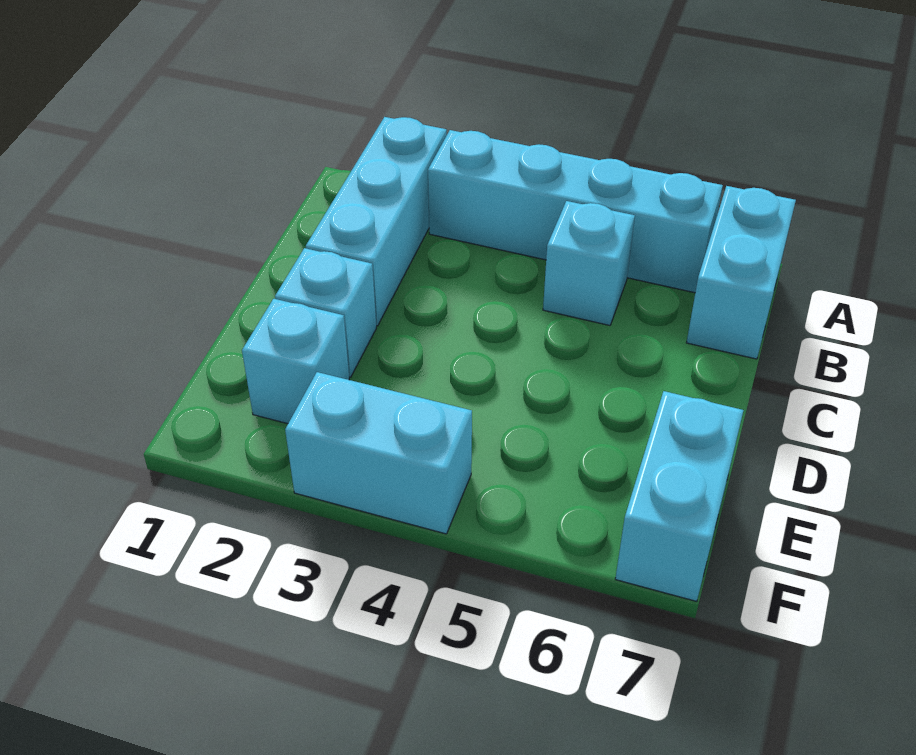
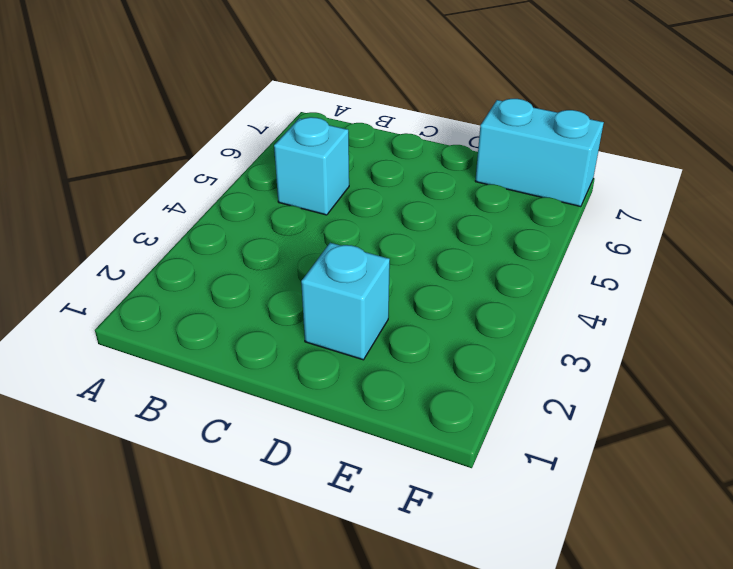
none -> cyan 1x3 brick [306,117,447,326]
none -> cyan 1x4 brick [428,130,723,293]

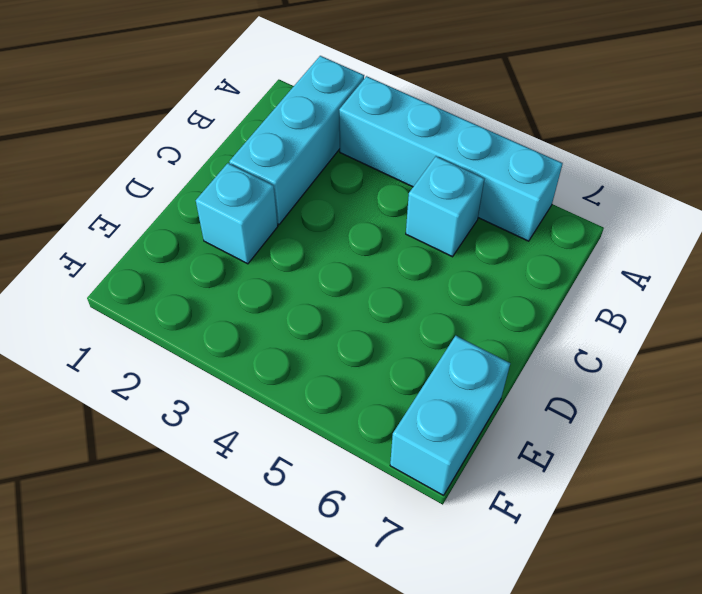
none -> cyan 1x2 brick [686,186,796,359]
none -> cyan 1x1 brick [242,299,349,424]

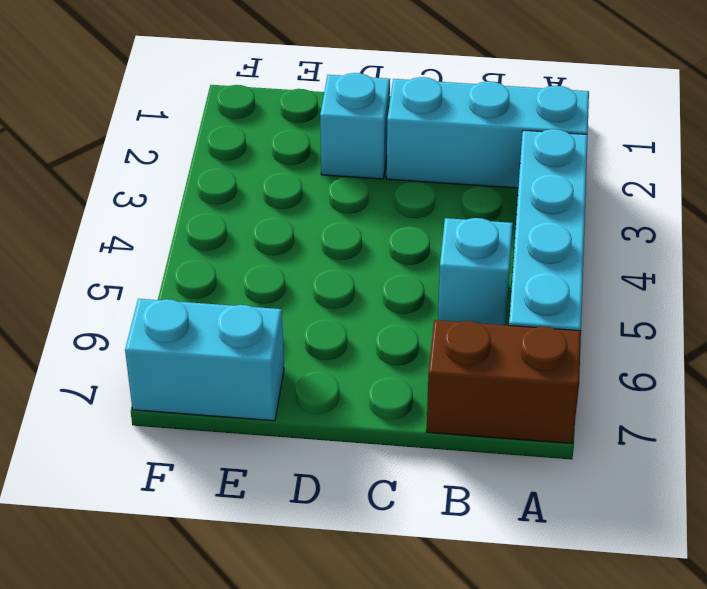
brown 1x2 brick [427,320,581,444] -> cyan 1x2 brick [686,186,796,359]
none -> cyan 1x1 brick [242,299,349,424]
none -> cyan 1x2 brick [285,372,472,534]

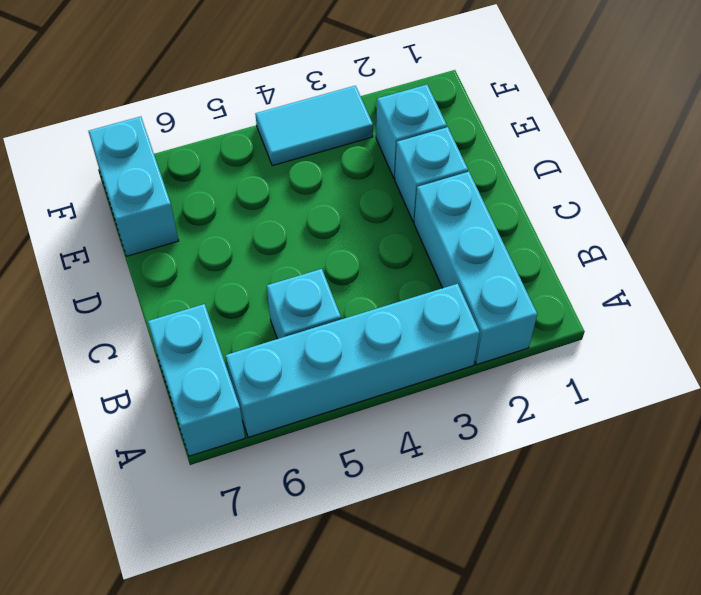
cyan 1x2 tile [255,86,373,166] -> cyan 1x2 brick [285,372,472,534]

